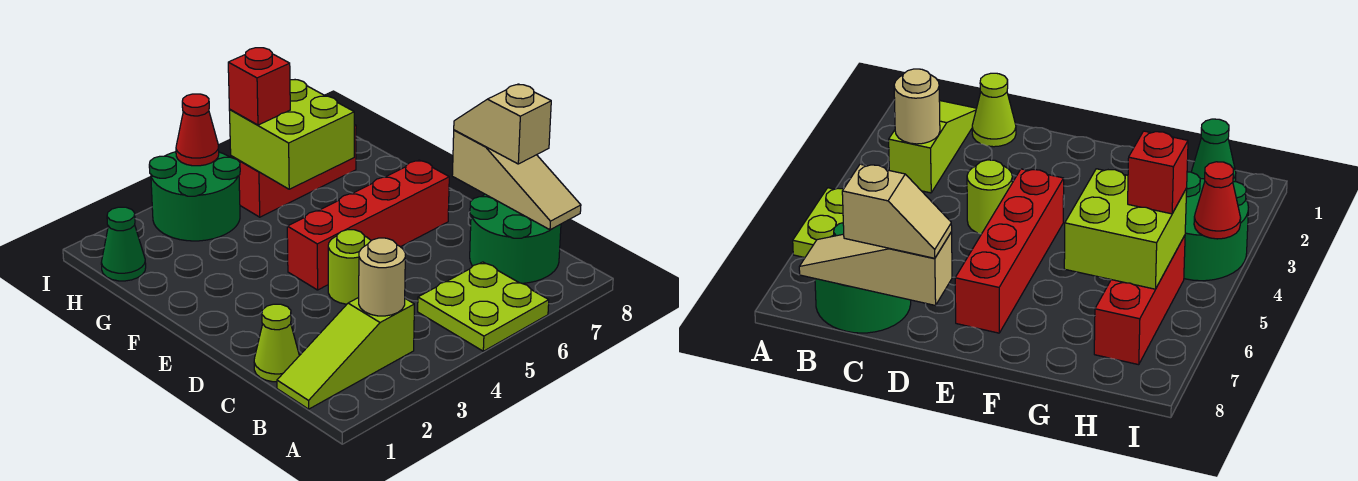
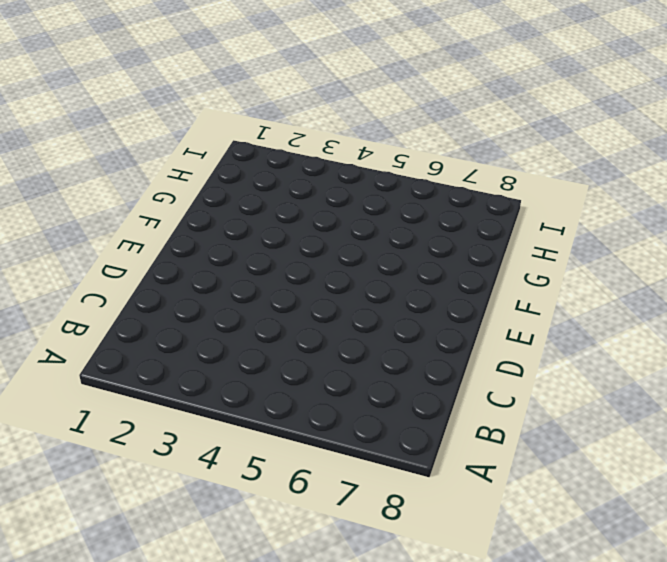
none -> lime 2x2 plate [418,262,549,351]
none -> lime 1x3 slope [277,298,414,409]
none -> green 2x2 round brick [470,194,561,283]

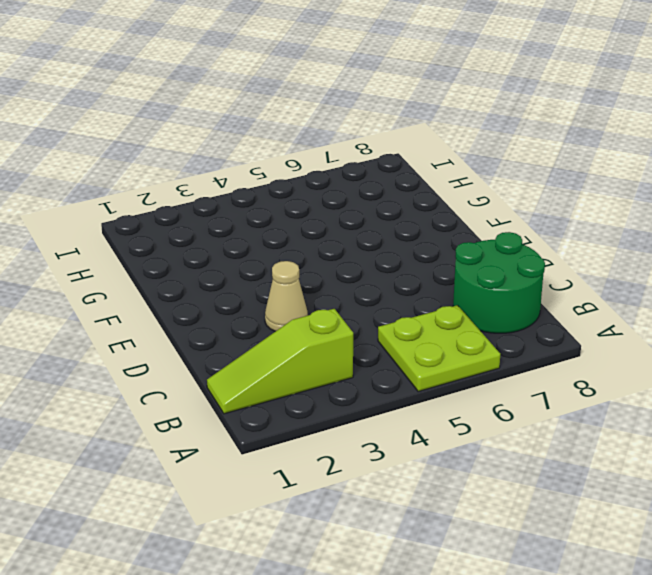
tan 1x1 cone [265,261,308,331] -> none
none -> lime 1x1 cone [254,304,299,382]
none -> lime 1x1 round brick [328,230,371,304]
none -> red 1x4 brick [287,160,449,290]

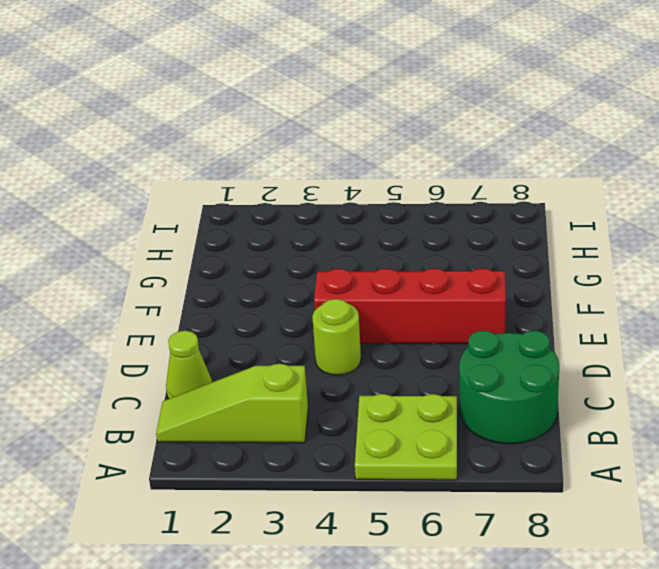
none -> green 1x1 cone [101,207,146,281]
none -> green 2x2 round brick [149,152,240,241]
none -> red 1x3 brick [231,125,356,217]

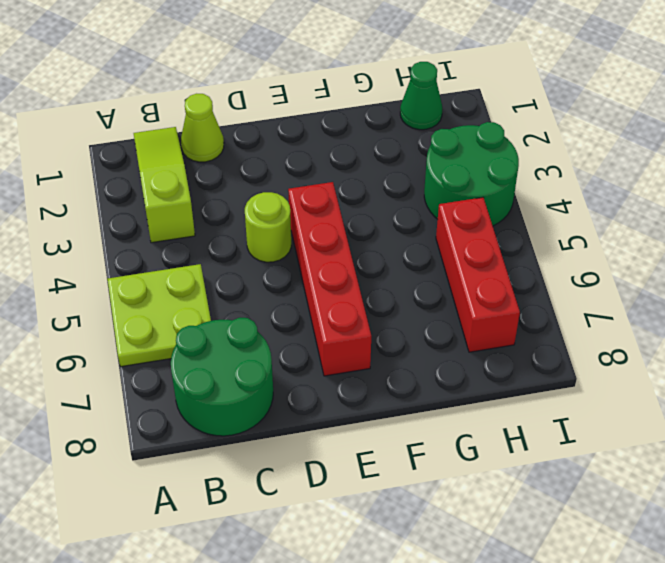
none -> tan 1x1 round brick [359,238,405,316]
none -> tan 1x3 slope [452,130,581,230]
none -> lime 2x2 brick [229,80,354,189]

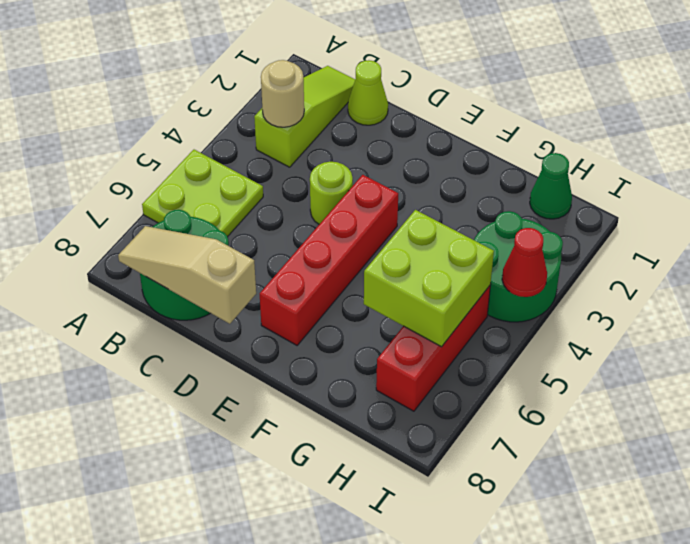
none -> tan 1x2 slope [454,84,551,164]
none -> red 1x1 brick [228,48,290,125]

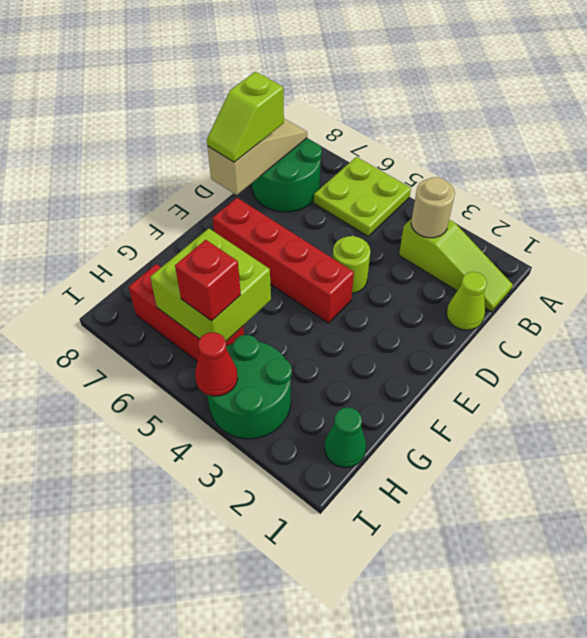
lime 1x2 slope [207,72,284,162] -> tan 1x2 slope [454,84,551,164]

